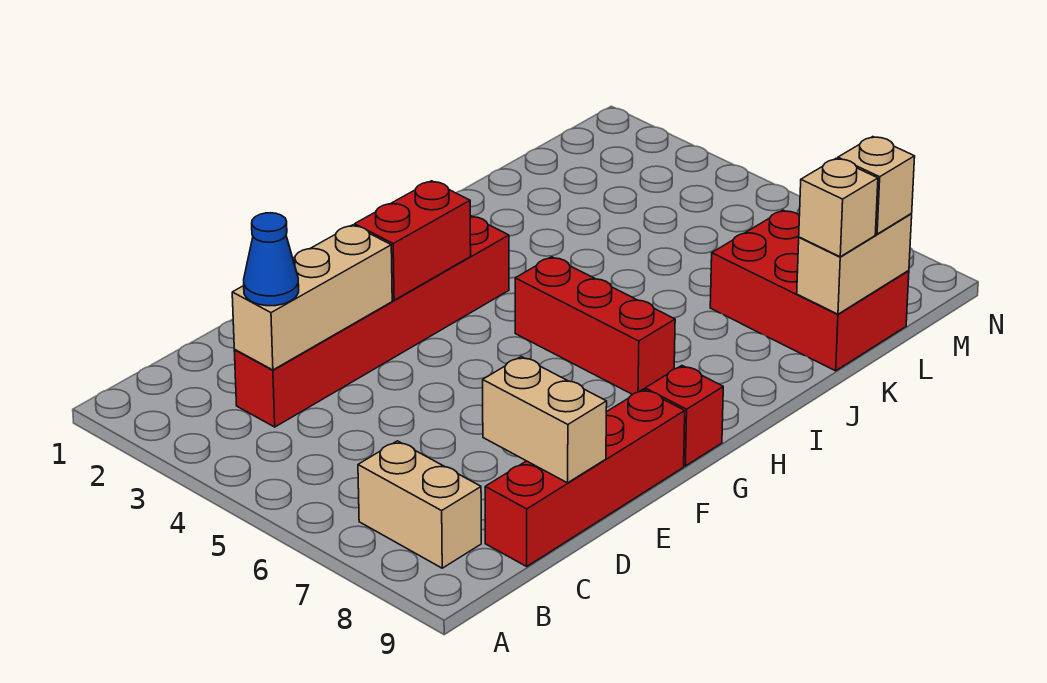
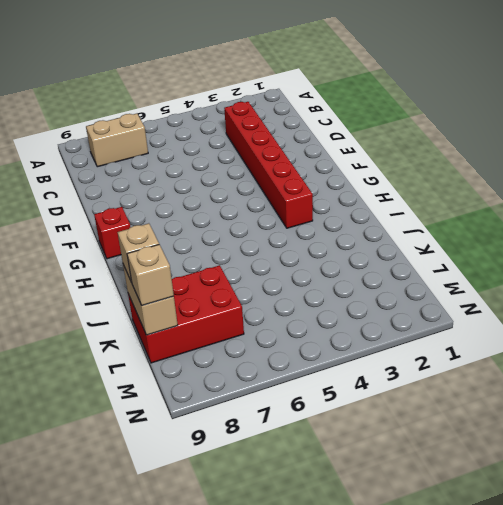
none -> red 1x4 brick [485,389,685,566]
none -> red 1x3 brick [515,257,675,394]
none -> tan 1x3 brick [232,225,392,370]

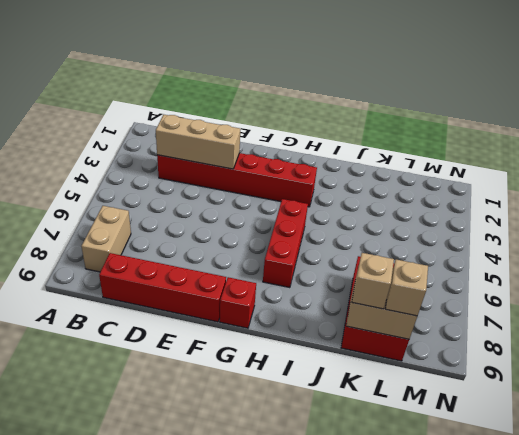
none -> tan 1x2 brick [483,357,607,483]
none -> red 1x2 brick [355,181,471,300]
none -> blue 1x1 cone [244,213,299,306]

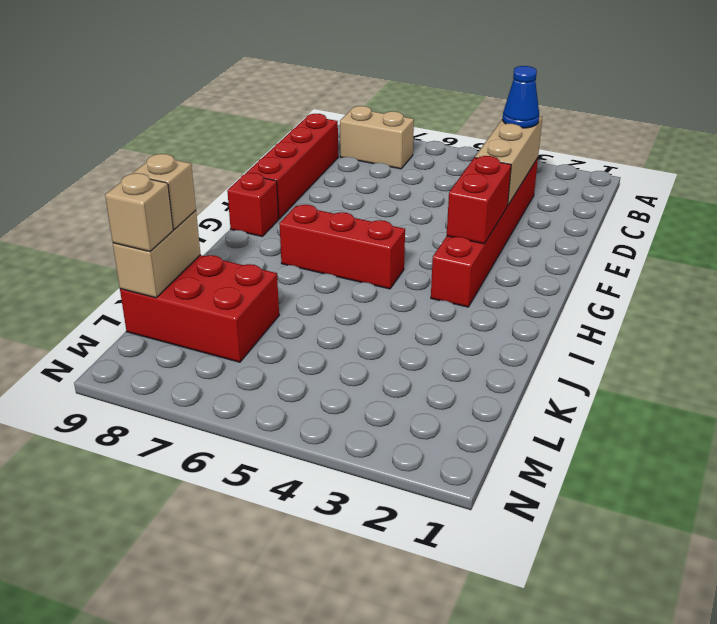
none -> tan 1x2 brick [483,357,607,483]

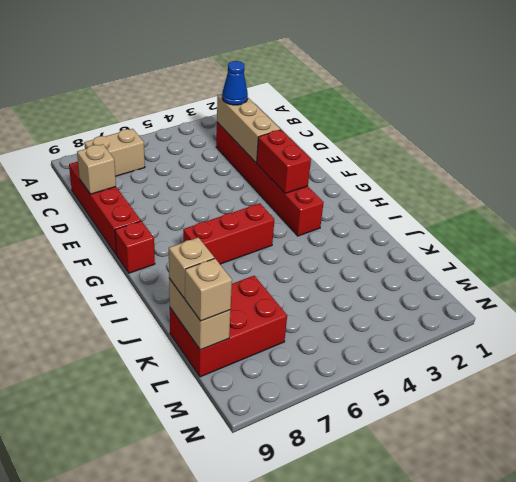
tan 1x1 brick [77,144,116,194] -> tan 1x2 brick [483,357,607,483]

